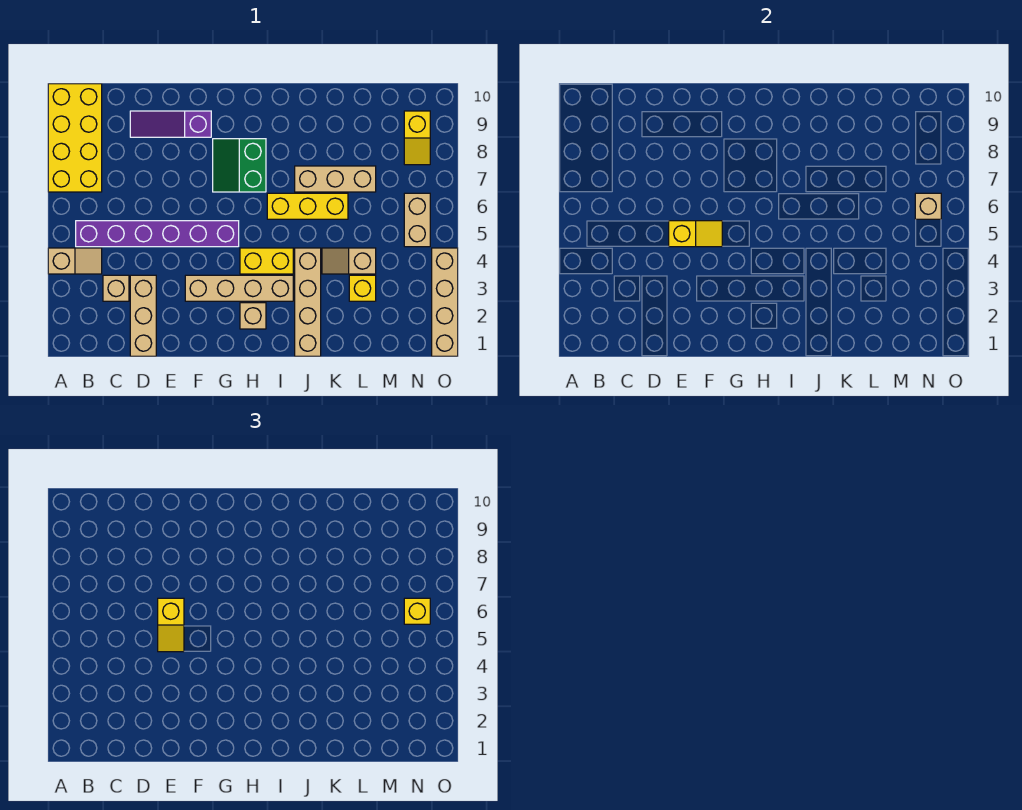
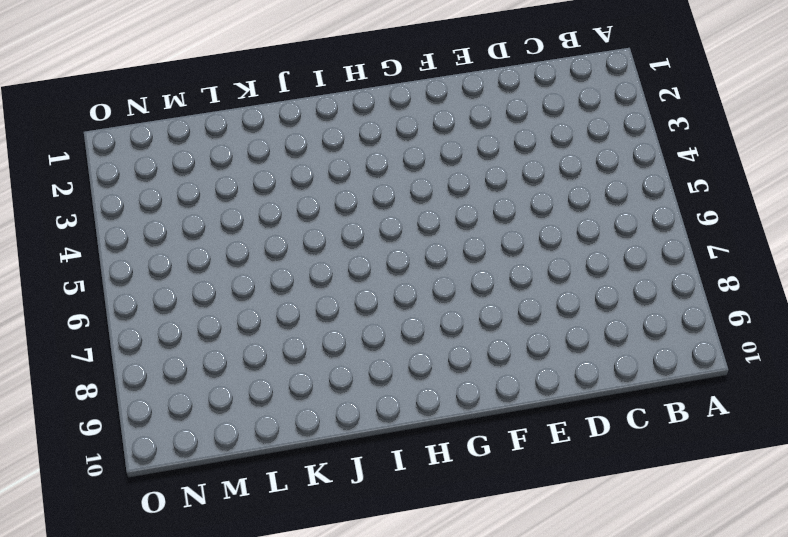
none -> tan 1x2 slope [48,248,102,274]
none -> yellow 2x4 brick [48,84,102,192]
none -> purple 1x6 brick [76,221,239,247]

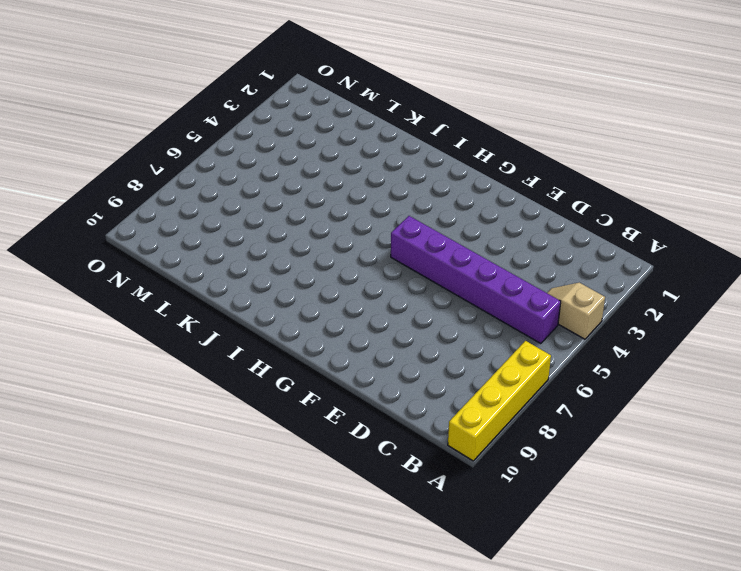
yellow 1x4 brick [448,341,551,461] -> yellow 2x4 brick [48,84,102,192]
none -> tan 1x1 brick [103,275,129,301]
none -> tan 1x3 brick [130,275,156,356]
none -> purple 1x3 slope [130,111,211,137]

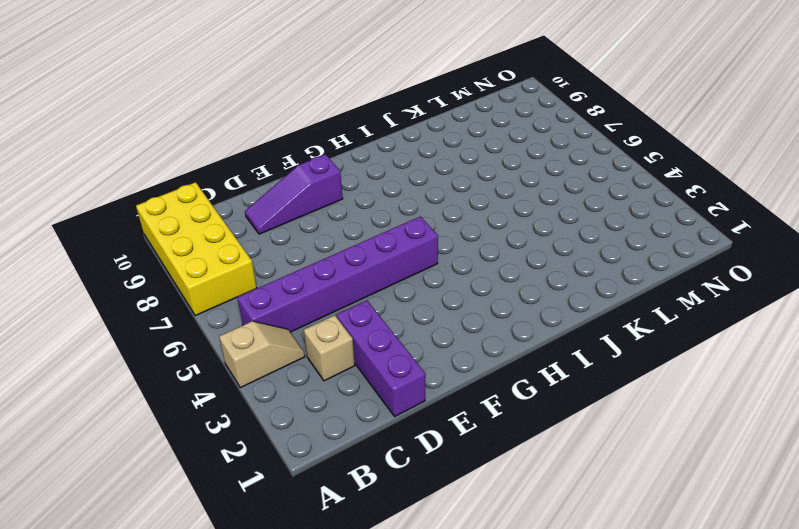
purple 1x3 brick [337,300,426,416] -> tan 1x3 brick [130,275,156,356]
none -> tan 1x4 brick [185,275,293,301]
none -> green 2x2 slope [213,139,266,192]
none -> tan 1x1 brick [240,303,266,329]

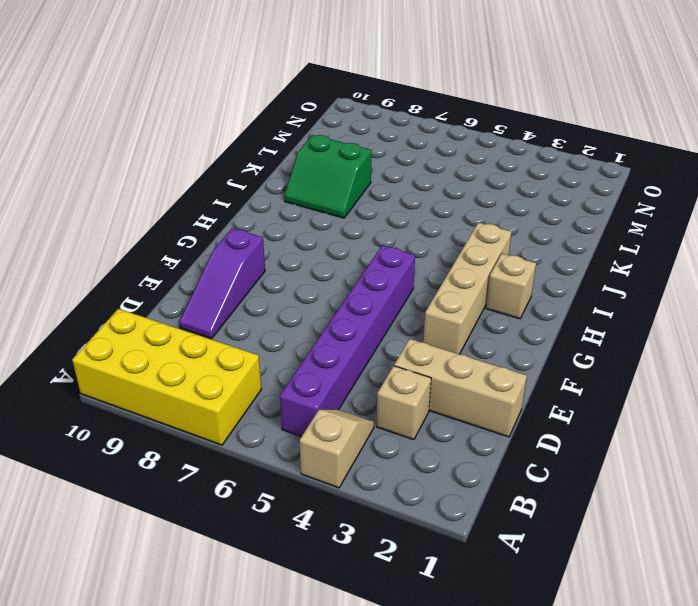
green 2x2 slope [284,135,372,218] -> green 2x2 slope moved to [213,139,266,192]
none -> yellow 1x2 brick [240,248,293,274]
none -> yellow 1x3 brick [267,193,348,219]
none -> tan 1x4 brick [295,248,321,356]

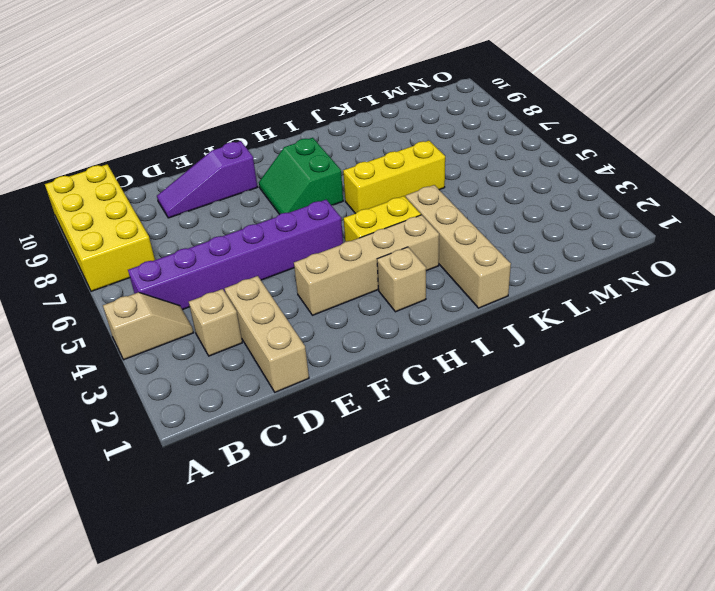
none -> tan 1x3 brick [295,166,376,192]
none -> tan 1x2 slope [322,248,376,274]
none -> yellow 1x1 brick [349,275,376,301]

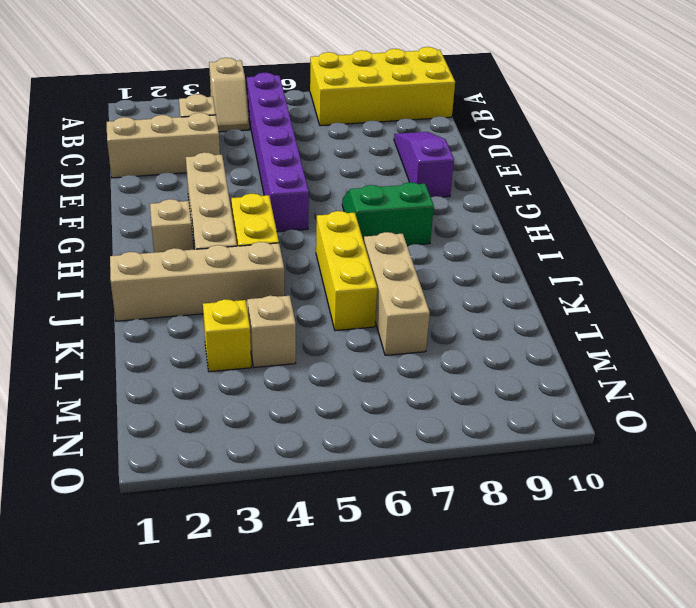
none -> tan 1x2 brick [404,193,430,247]
none -> yellow 1x2 slope [404,111,430,165]
none -> tan 1x4 brick [432,248,458,356]

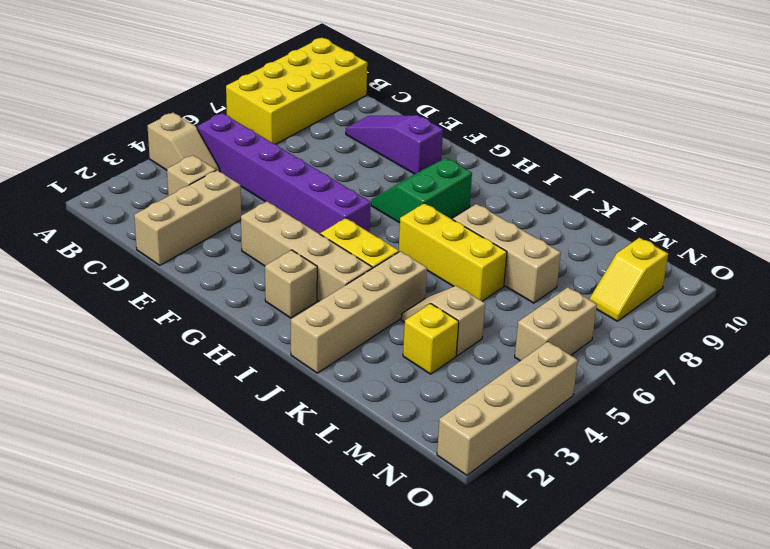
none -> yellow 1x2 slope [669,221,722,247]
none -> tan 1x1 brick [915,193,941,219]
none -> yellow 1x2 slope [158,598,184,652]

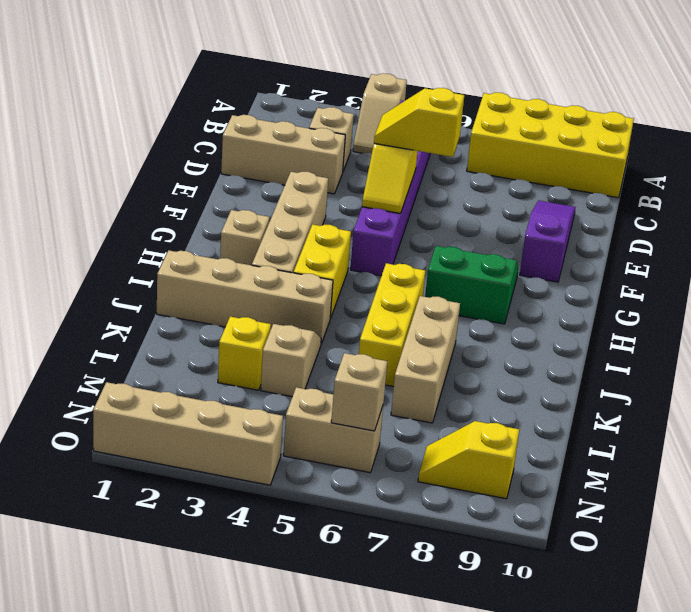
none -> yellow 1x1 brick [404,598,430,624]

